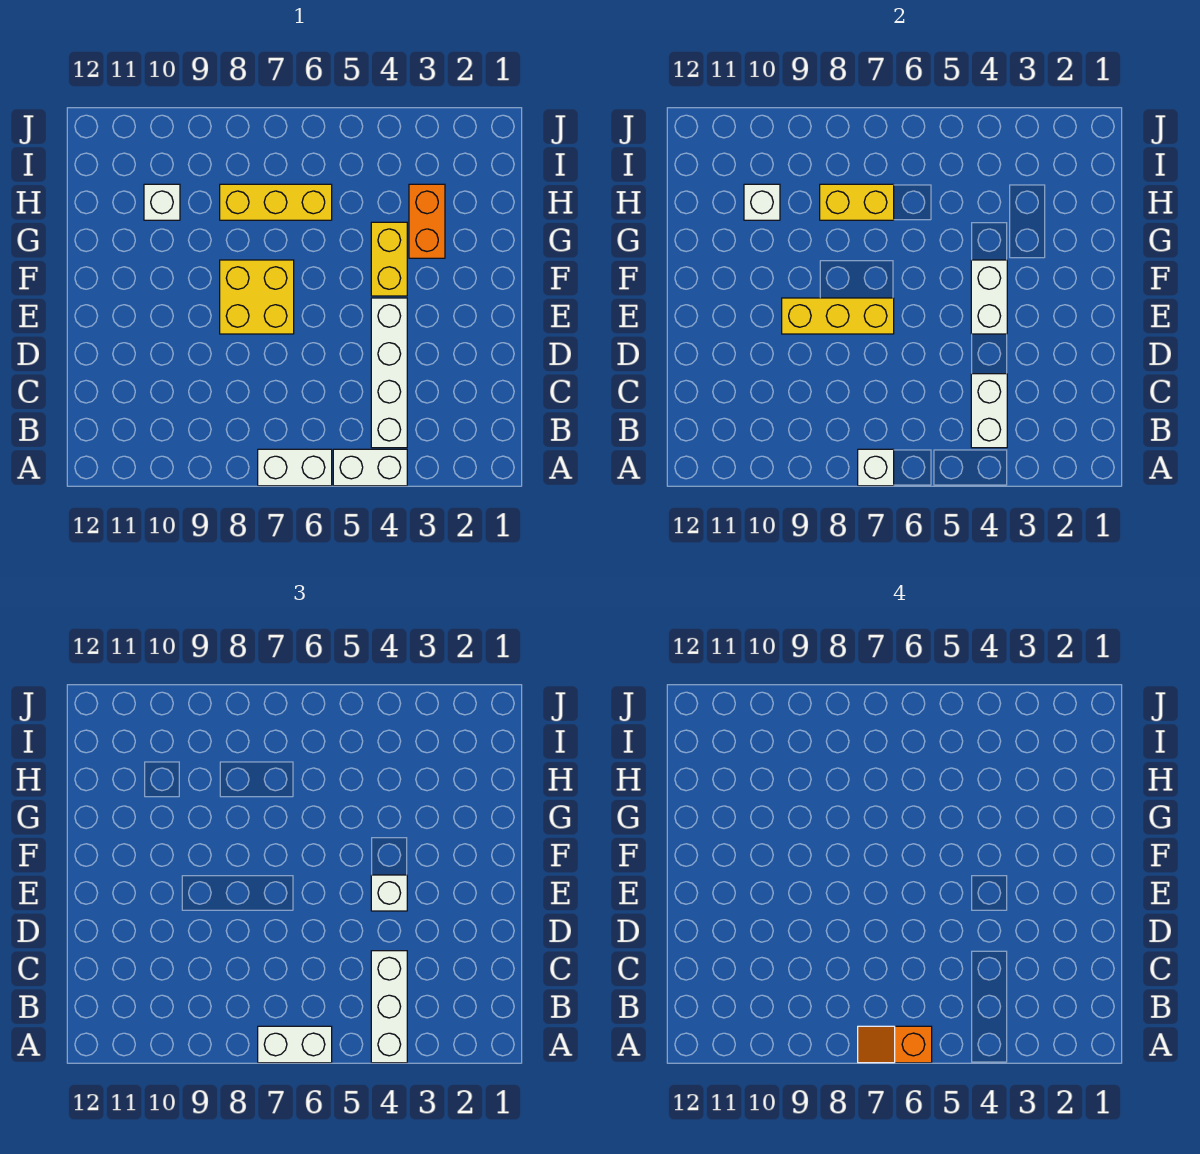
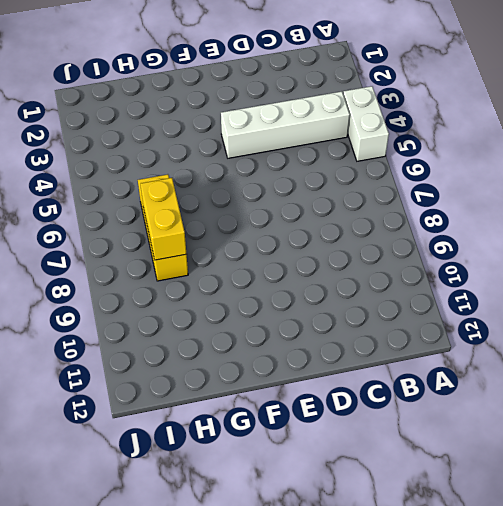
none -> white 1x2 brick [258,449,332,486]
none -> yellow 2x2 brick [220,260,294,334]
none -> yellow 1x2 brick [371,222,407,296]

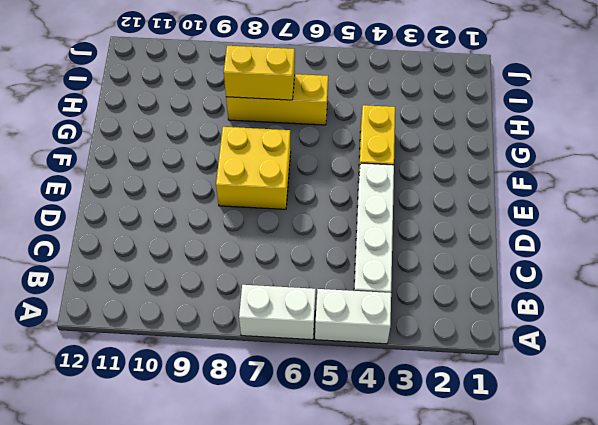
none -> orange 1x2 brick [409,184,445,258]
none -> white 1x1 brick [144,184,180,220]
none -> white 1x1 brick [858,449,894,486]

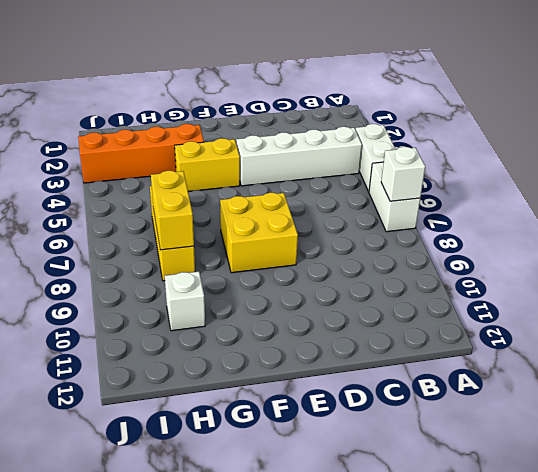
orange 1x4 brick [78,124,204,183] -> orange 1x2 brick [409,184,445,258]
none -> white 1x2 brick [971,374,1007,448]
none -> white 1x2 brick [971,260,1007,334]
none -> yellow 1x3 brick [782,298,894,334]

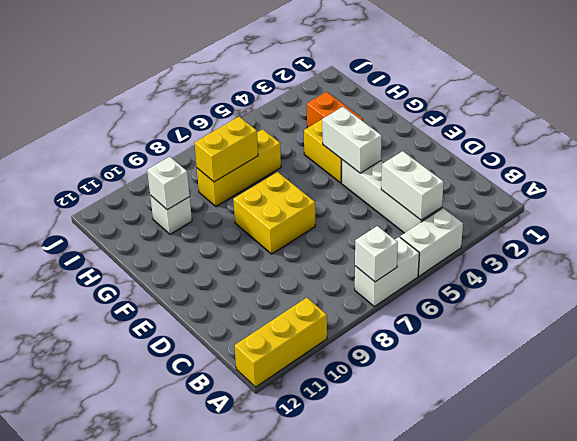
yellow 1x3 brick [235,298,327,387] -> yellow 1x3 brick moved to [782,298,894,334]
none -> white 1x3 brick [371,951,407,1063]
none -> white 1x2 brick [258,1026,332,1063]
none -> white 1x1 brick [371,875,407,911]

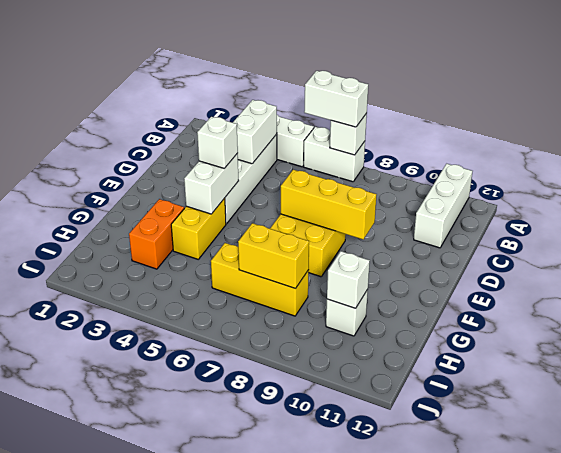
white 1x3 brick [414,164,472,248] -> white 1x3 brick moved to [371,951,407,1063]
none -> orange 1x2 slope [858,1026,932,1063]

